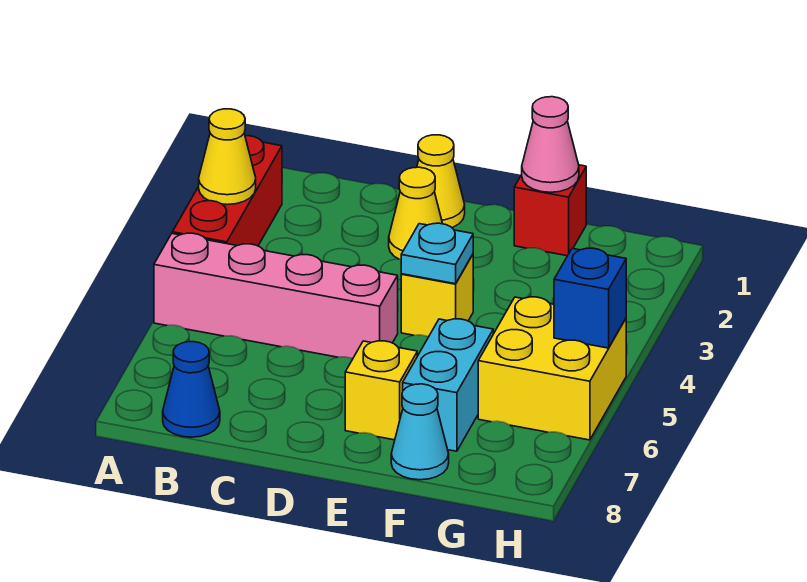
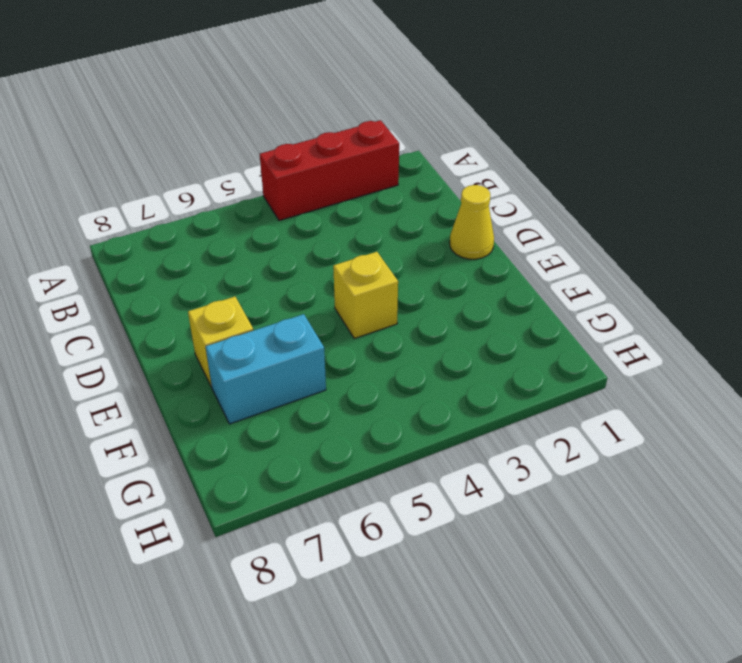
none -> pink 1x4 brick [154,233,398,359]
none -> blue 1x1 cone [163,342,220,437]
none -> yellow 1x1 cone [389,167,443,259]

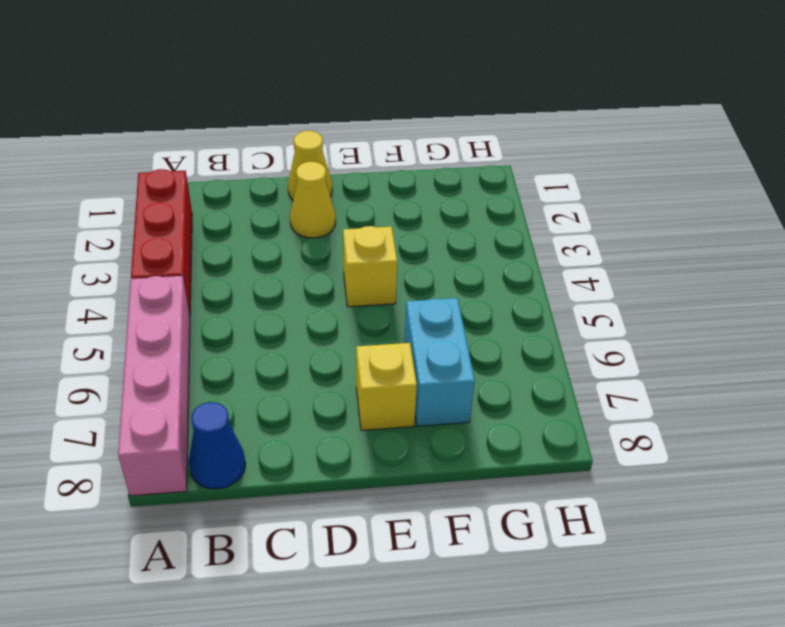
pink 1x4 brick [118,276,190,496] -> pink 1x4 brick turned to [154,233,398,359]
none -> red 1x1 brick [514,165,586,256]
none -> cyan 1x1 cone [391,384,449,480]
none -> yellow 2x2 brick [478,297,626,440]

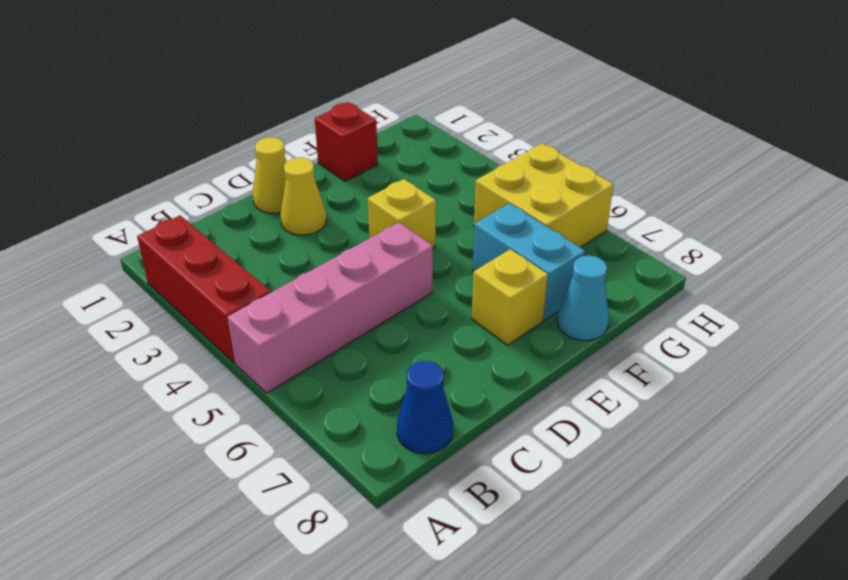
none -> yellow 1x1 cone [199,109,256,205]
none -> cyan 1x1 plate [401,223,473,284]
none -> pink 1x1 cone [522,97,579,192]

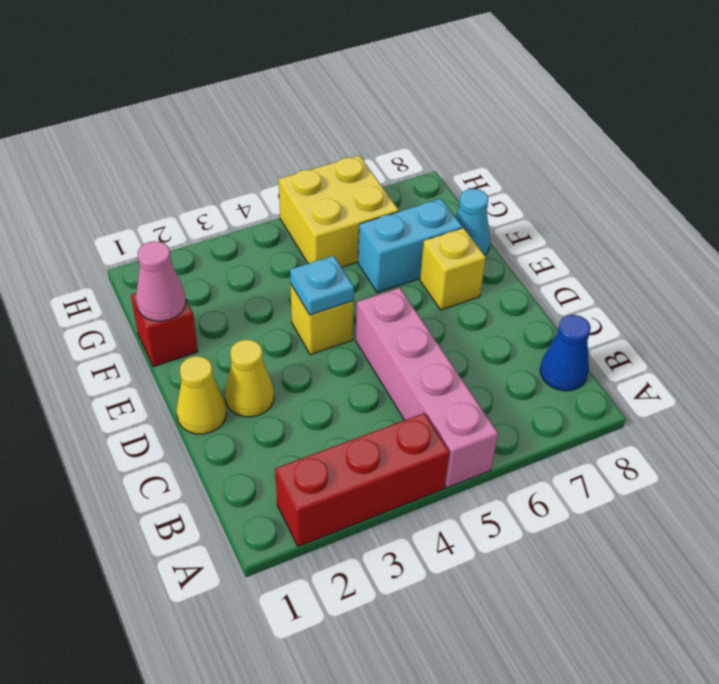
none -> yellow 1x1 cone [199,109,256,205]
none -> blue 1x1 brick [554,248,626,348]

